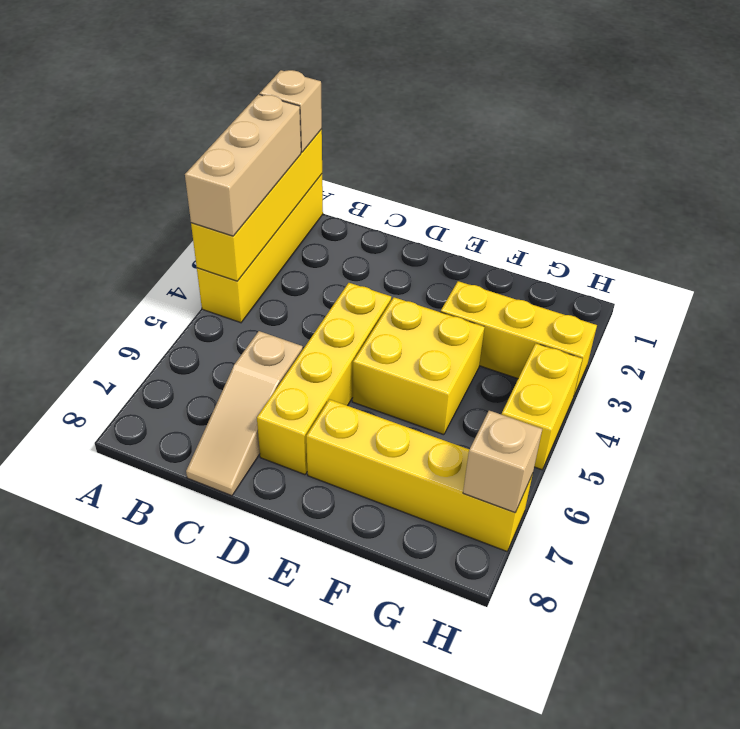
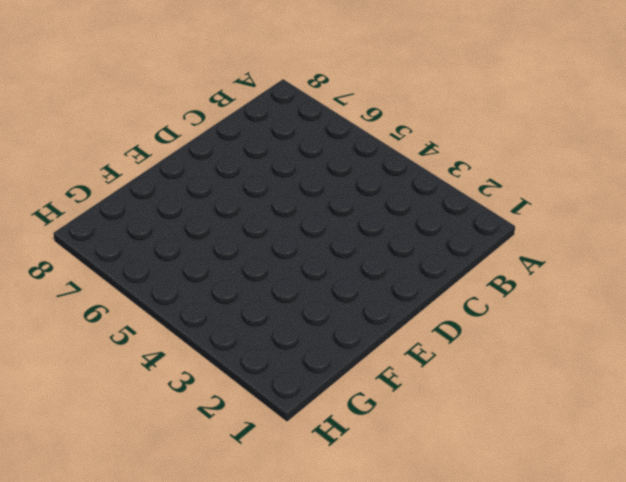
none -> yellow 1x4 brick [197,174,323,323]
none -> tan 1x3 slope [186,331,303,496]

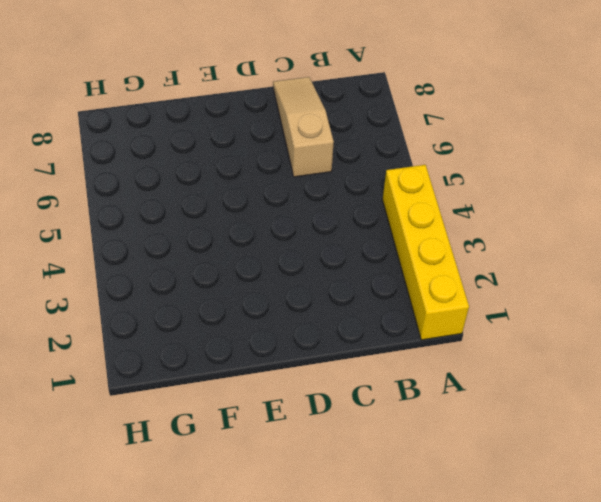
none -> yellow 1x4 brick [257,283,391,475]
none -> yellow 2x2 brick [352,297,485,435]

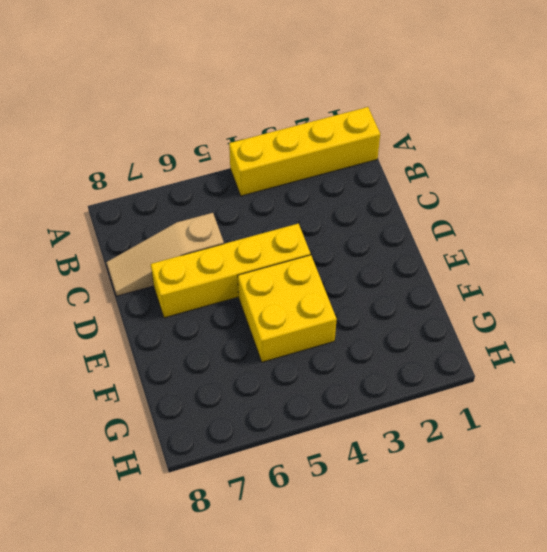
none -> yellow 1x4 brick [306,399,533,551]
none -> yellow 1x3 brick [441,281,597,395]

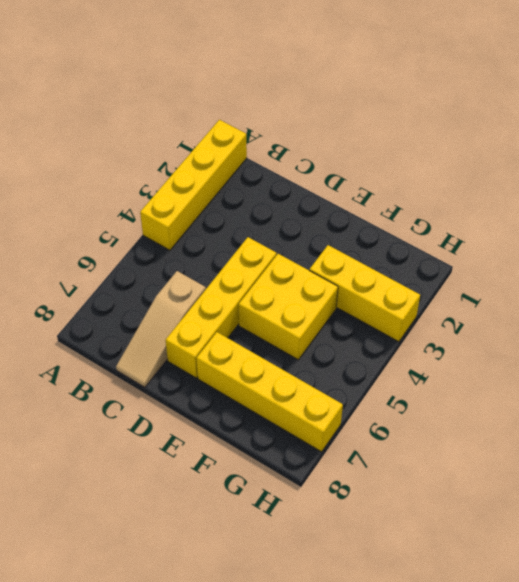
none -> yellow 1x2 brick [502,343,582,470]
none -> yellow 1x4 brick [191,129,322,281]

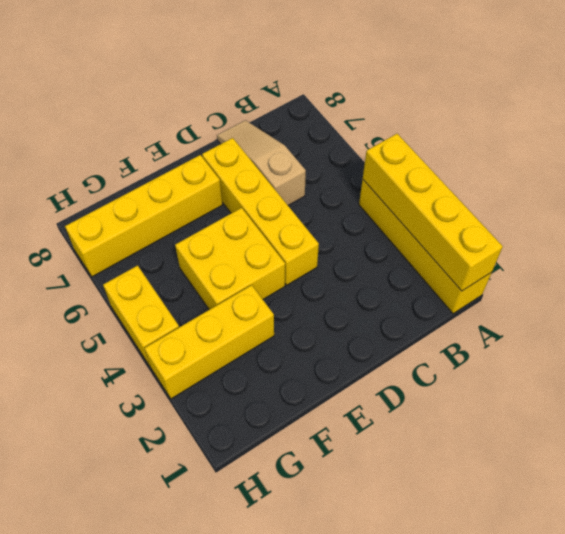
none -> tan 1x1 brick [463,411,542,513]
none -> tan 1x1 brick [260,70,322,152]

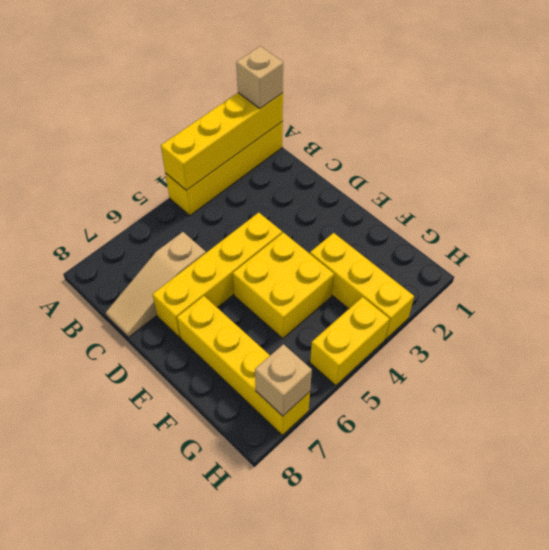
none -> tan 1x3 brick [185,94,301,236]

